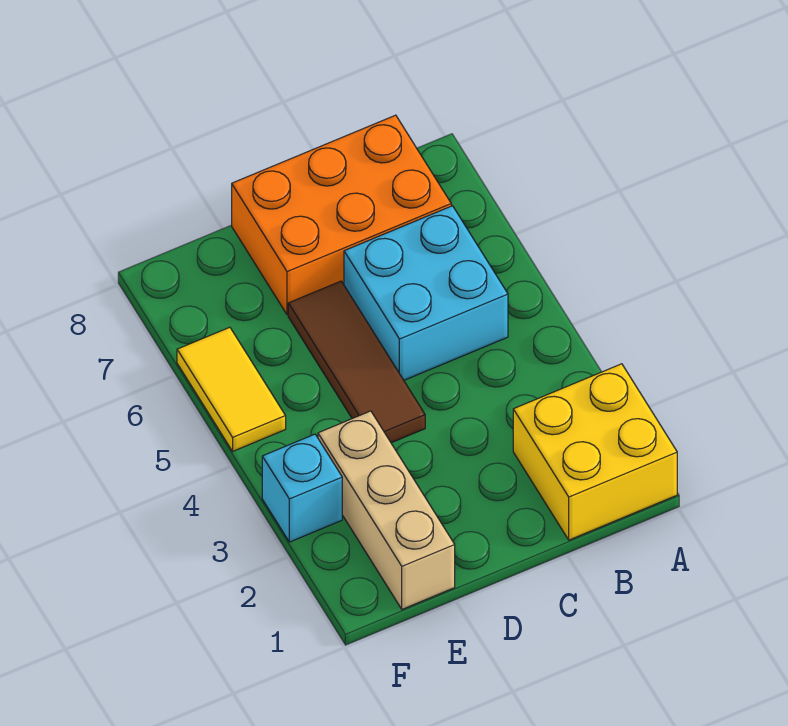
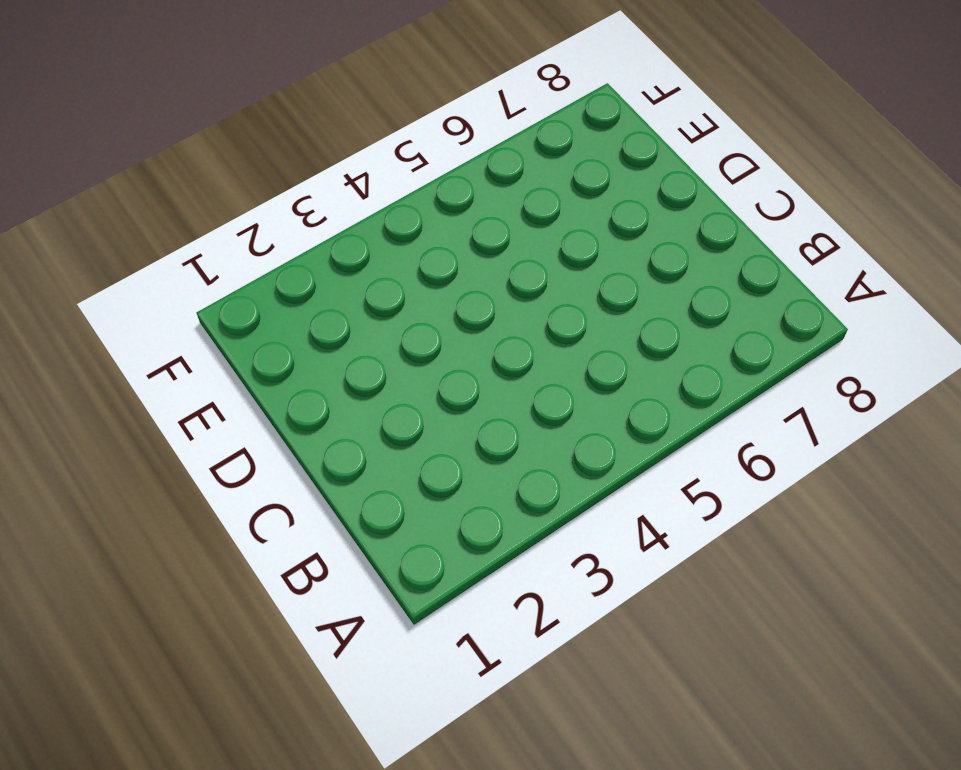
none -> yellow 2x2 brick [513,364,677,540]
none -> cyan 2x2 brick [344,206,508,380]

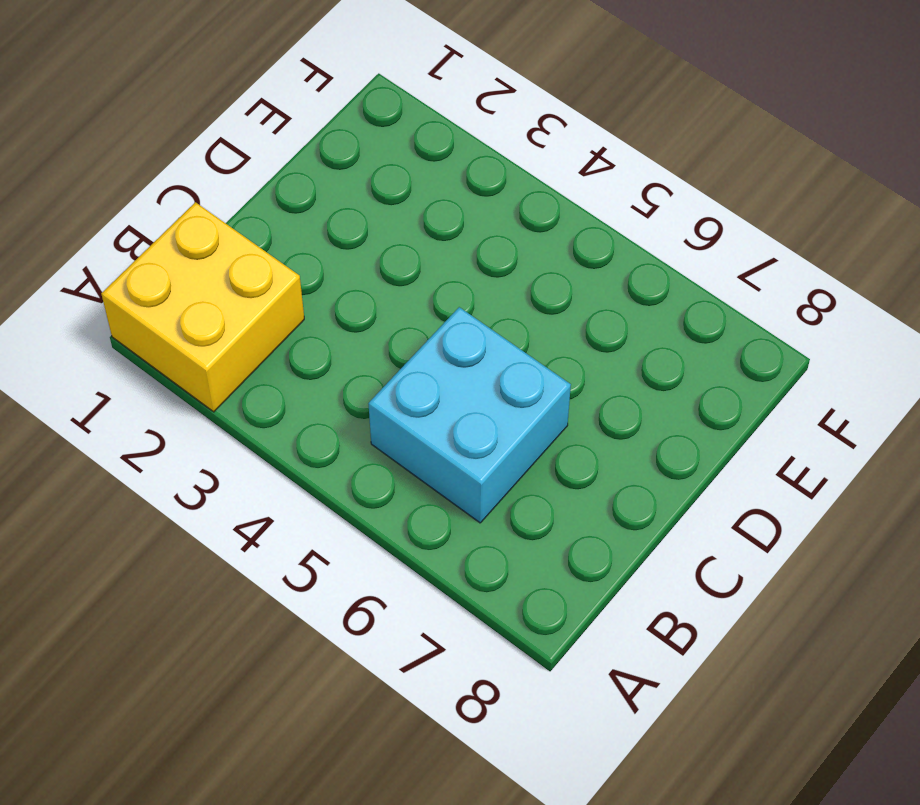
none -> orange 2x3 brick [232,115,451,315]
none -> brown 1x3 tile [288,281,425,443]

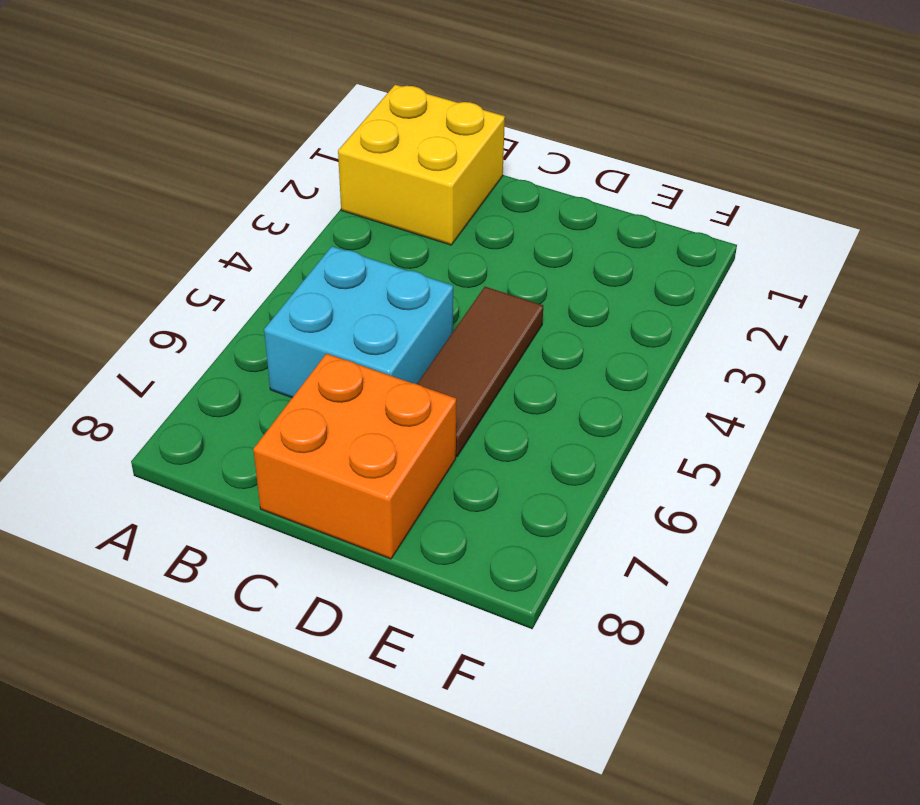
orange 2x2 brick [253,354,456,559] -> orange 2x3 brick [232,115,451,315]
none -> tan 1x3 brick [318,411,455,609]
none -> cyan 1x1 brick [262,434,342,542]

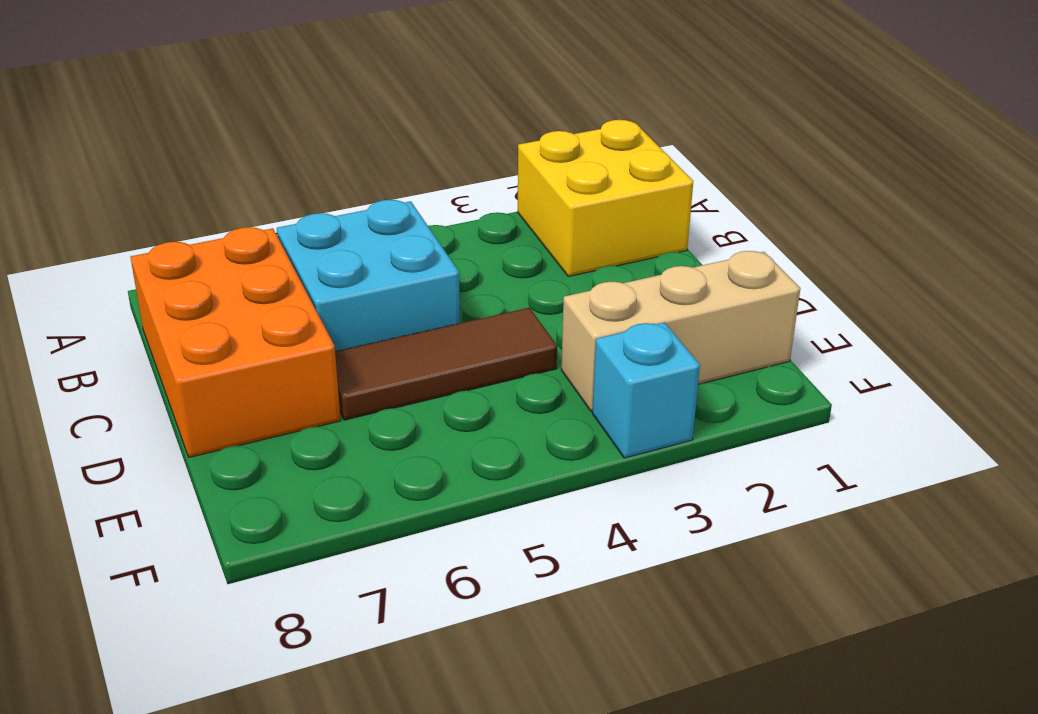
none -> yellow 1x2 tile [177,327,286,451]

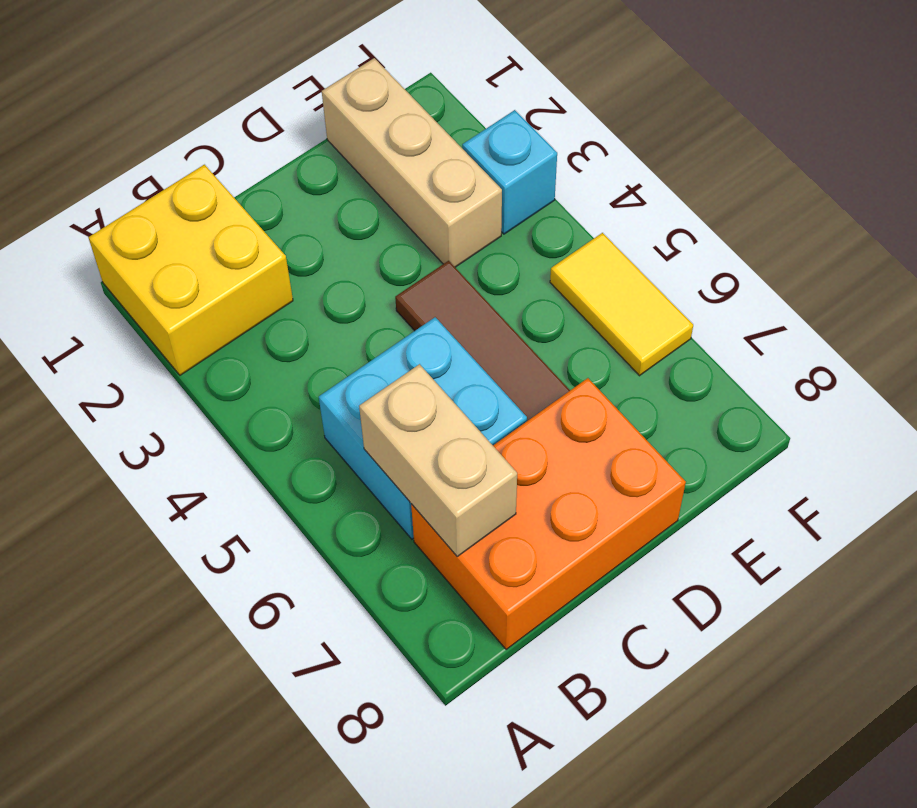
tan 1x2 brick [359,364,517,556] -> none

